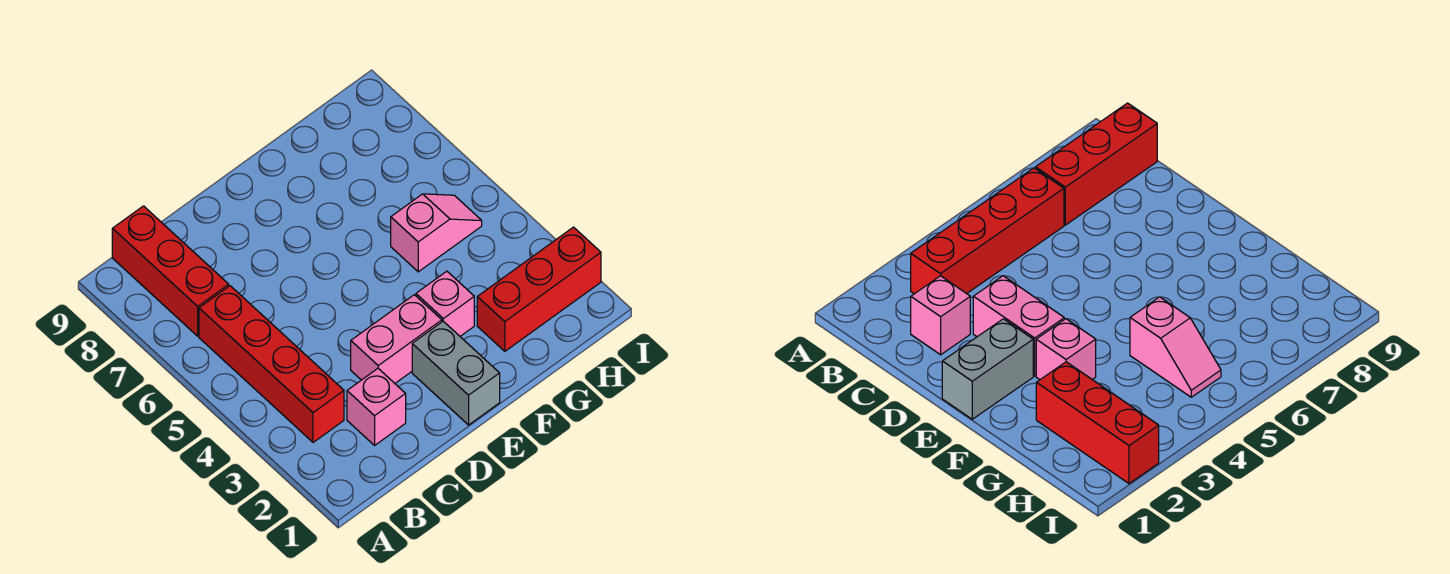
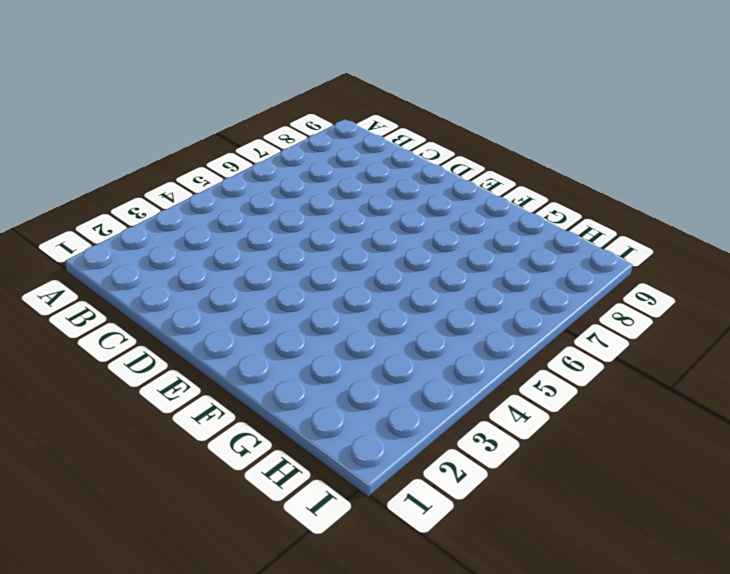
none -> red 1x4 brick [199,286,344,442]
none -> red 1x3 brick [112,206,229,336]

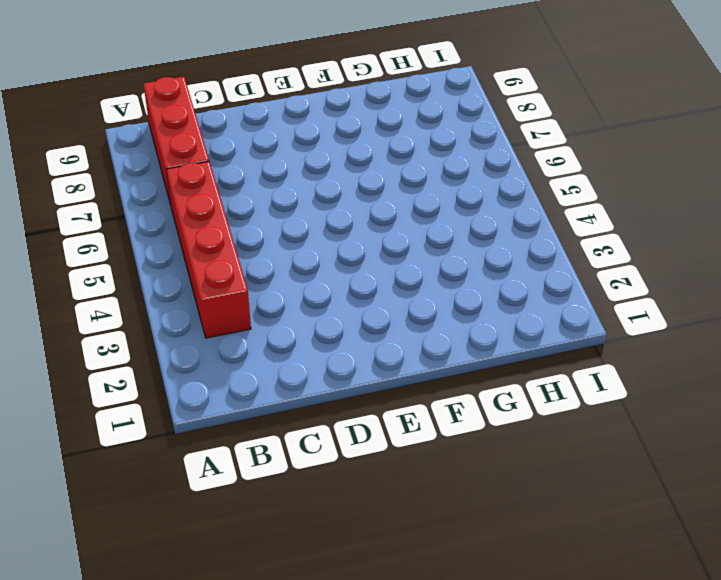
none -> pink 1x1 brick [347,369,406,445]
none -> pink 1x2 brick [351,295,442,383]

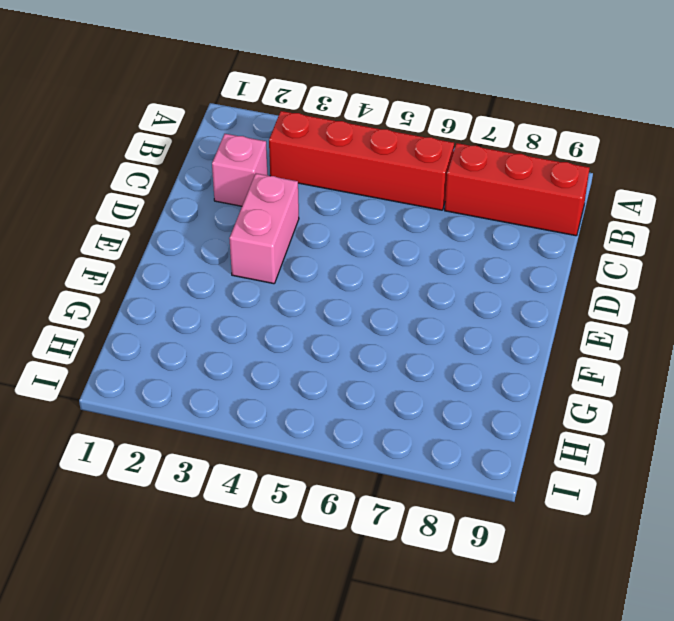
none -> grey 1x2 brick [412,321,500,425]
none -> pink 1x1 brick [416,271,474,336]

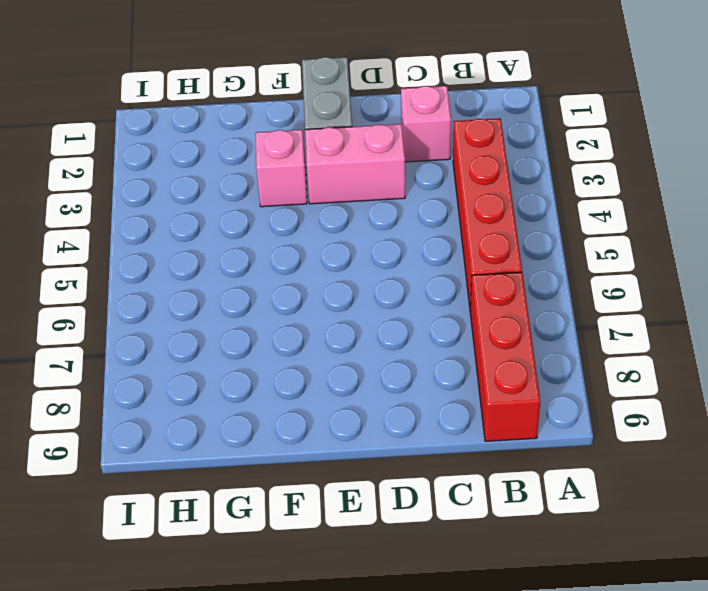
none -> red 1x3 brick [477,227,601,351]
none -> pink 1x2 slope [391,194,482,272]

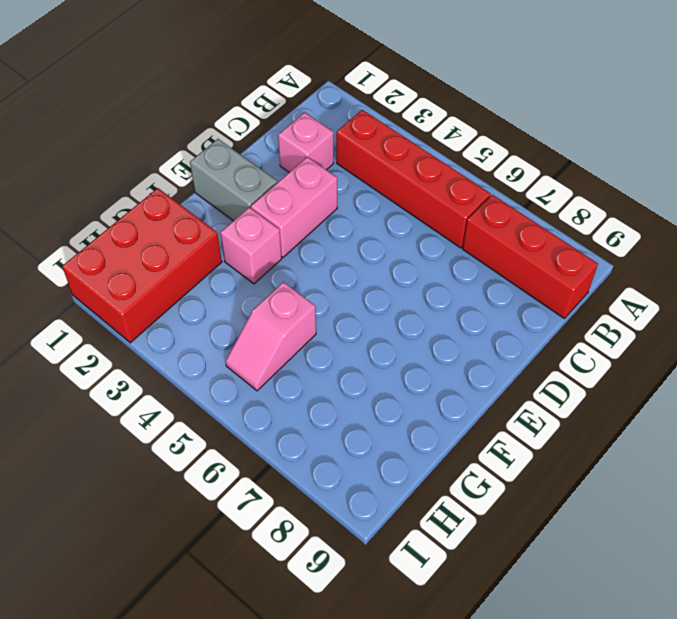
red 2x3 brick [62,188,222,343] -> red 1x3 brick [477,227,601,351]

